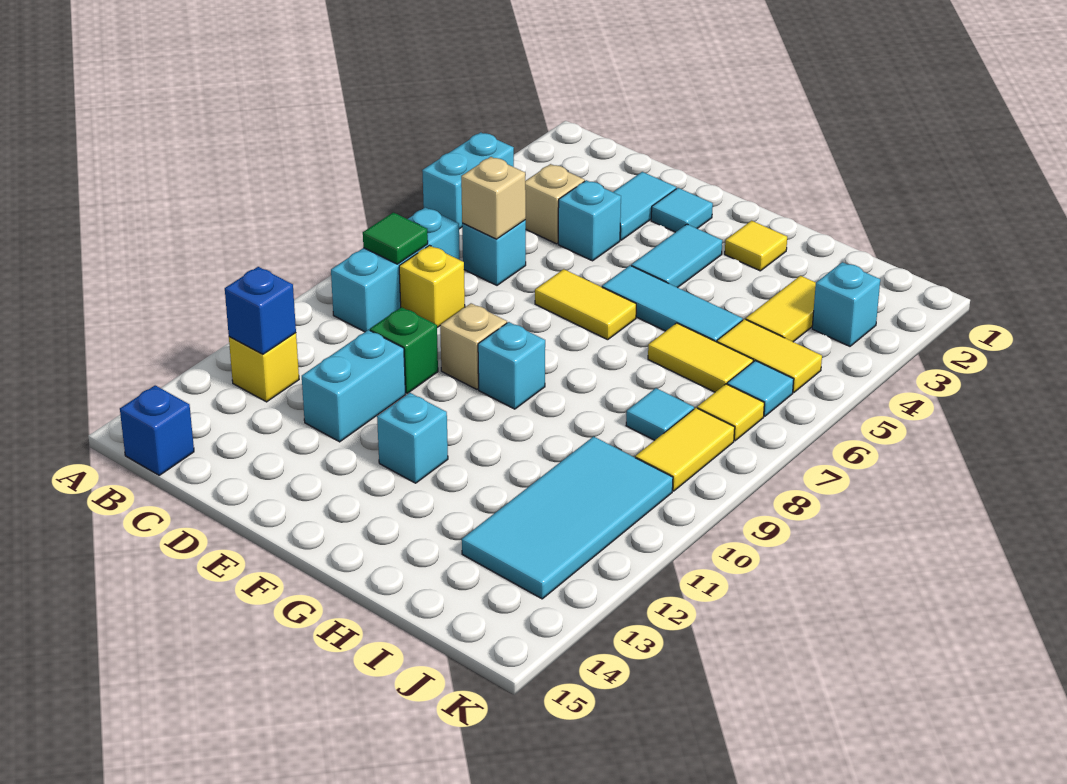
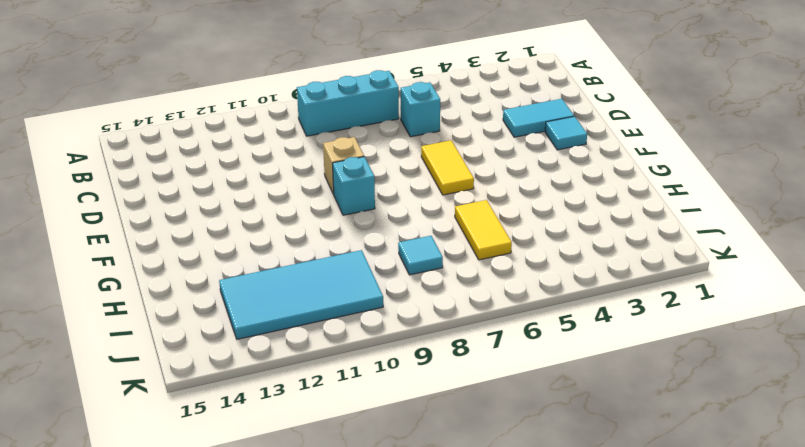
none -> cyan 1x2 brick [422,132,514,229]
none -> yellow 1x1 brick [229,333,299,402]
none -> blue 1x1 brick [120,385,194,475]
none -> tan 1x1 brick [525,164,585,244]

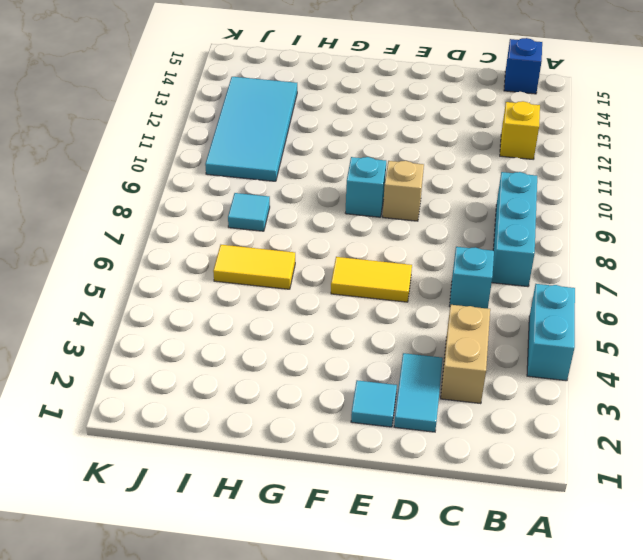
tan 1x2 brick [441,305,490,404] -> tan 1x1 brick [525,164,585,244]
none -> yellow 1x1 brick [399,245,465,327]
none -> cyan 1x1 brick [558,180,621,261]
none -> green 1x1 brick [370,307,438,394]
none -> cyan 1x2 brick [302,330,406,442]

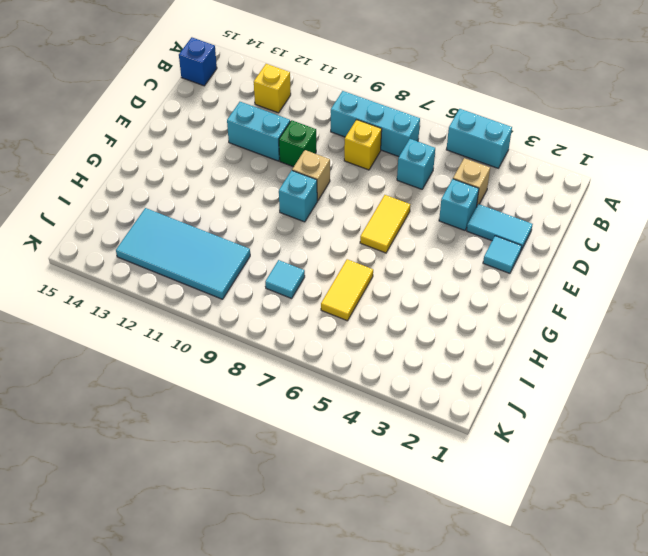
none -> cyan 1x2 tile [631,224,722,288]
none -> cyan 1x3 tile [602,266,743,342]
none -> cyan 1x1 brick [377,393,448,483]
none -> yellow 1x1 tile [725,221,787,271]

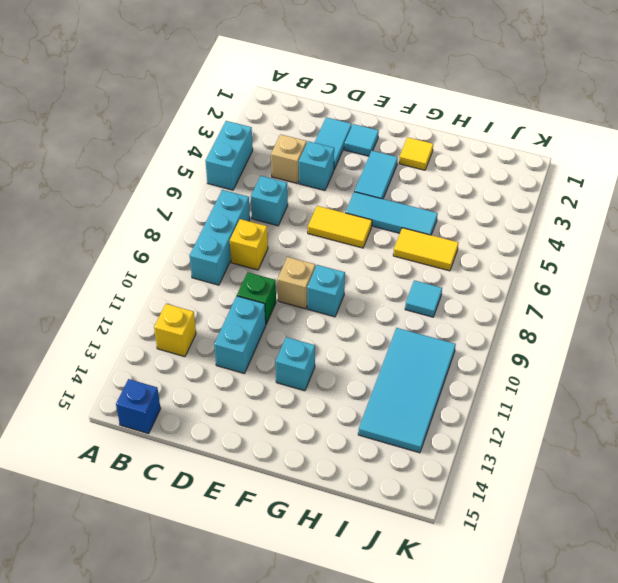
none -> yellow 1x2 tile [746,276,816,342]
none -> yellow 1x2 tile [717,319,822,393]
none -> cyan 1x1 brick [812,262,880,346]
none -> cyan 1x1 tile [727,361,794,416]

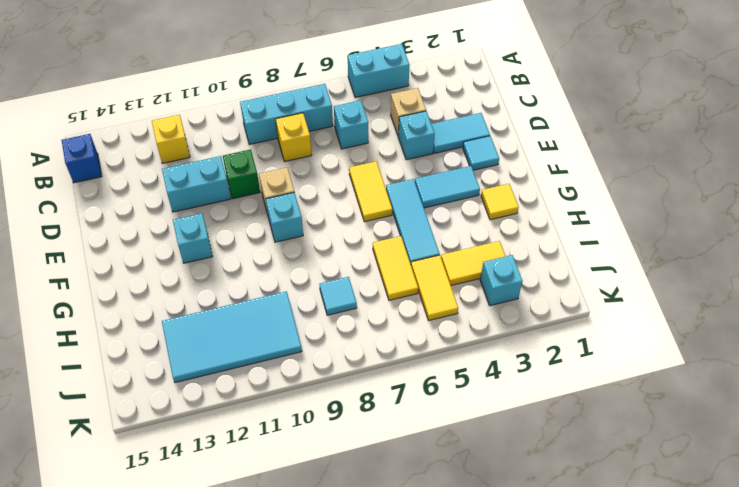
none -> cyan 1x1 tile [727,361,794,416]
none -> yellow 1x1 tile [697,384,764,441]
none -> yellow 1x2 tile [635,408,735,491]
none -> green 1x1 tile [363,212,428,264]

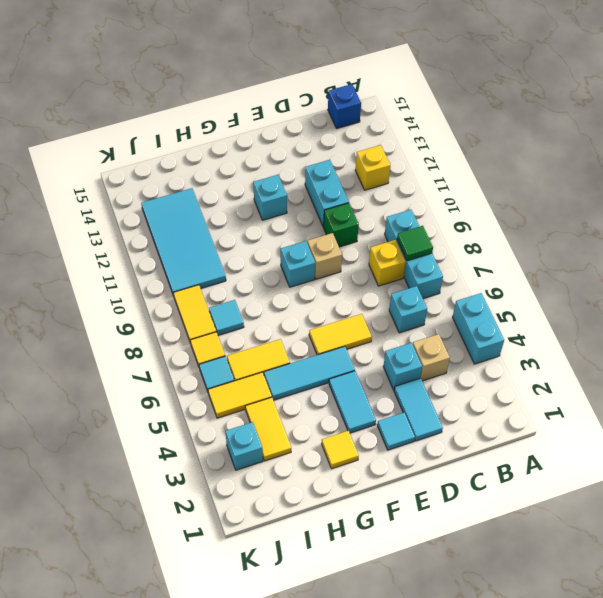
none -> blue 1x1 brick [225,267,296,354]
none -> tan 1x1 brick [461,157,526,239]

